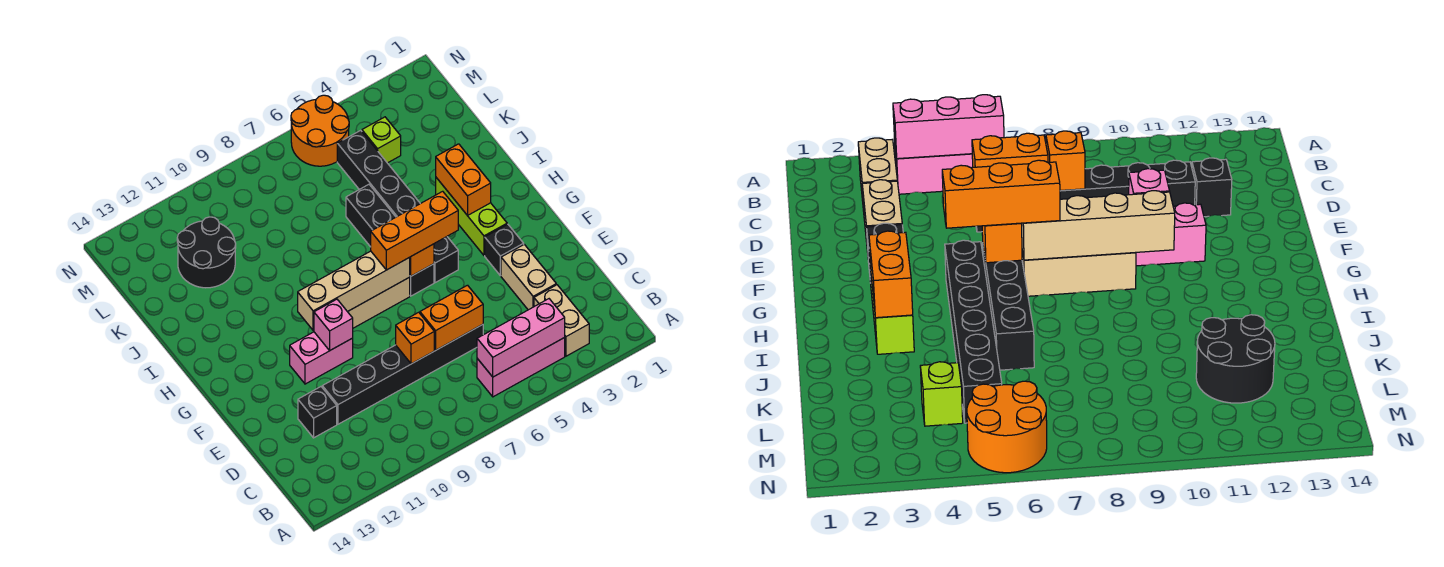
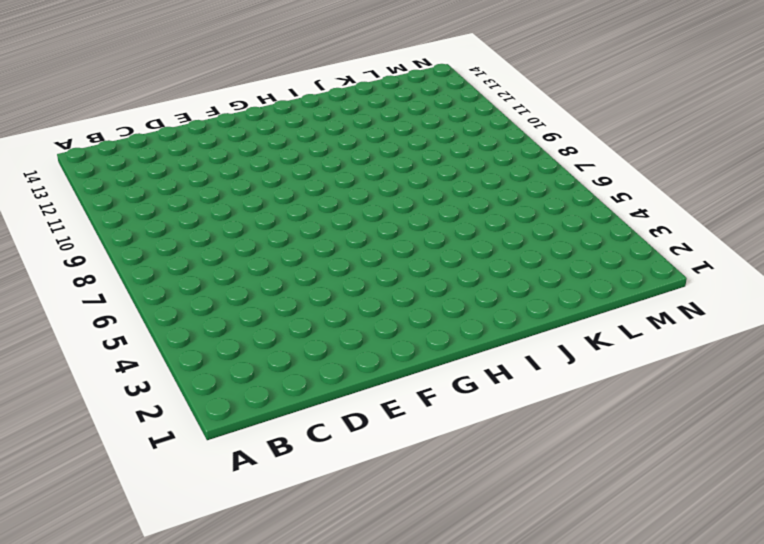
none -> tan 1x2 brick [534,285,589,356]
none -> pink 1x3 brick [477,338,565,397]
none -> tan 1x2 brick [501,244,556,310]

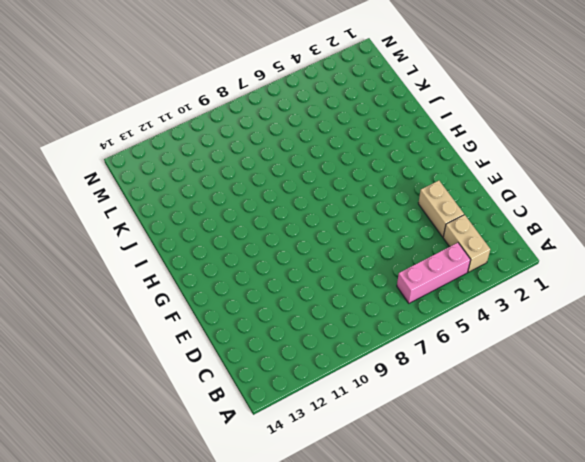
none -> black 1x6 brick [322,324,483,424]
none -> black 1x1 brick [298,387,337,438]
none -> black 1x1 brick [485,224,524,276]

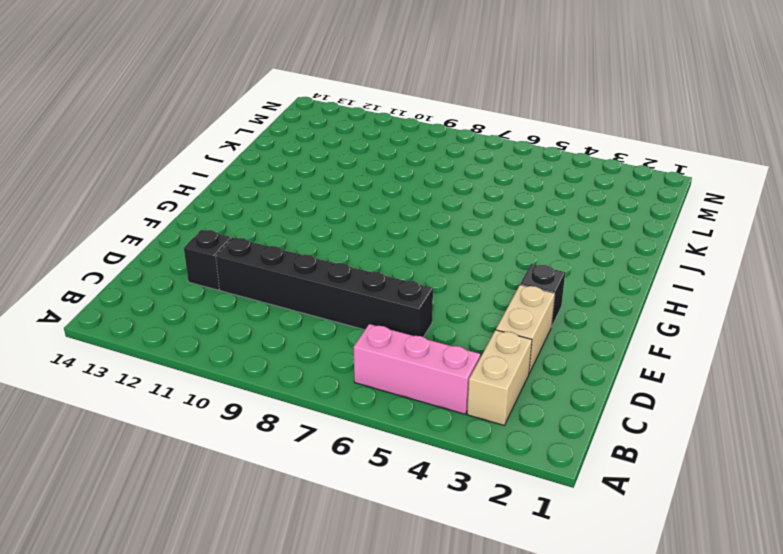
none -> pink 1x2 brick [290,332,353,384]
none -> lime 1x3 brick [436,178,507,255]
none -> black 1x6 brick [337,130,458,283]

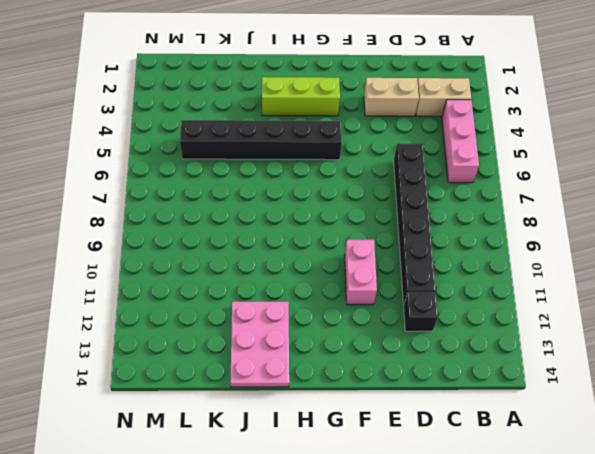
pink 2x3 plate [230,302,289,387] -> none
none -> black 1x1 brick [485,224,524,276]
none -> black 1x4 brick [346,184,434,296]
none -> tan 1x3 brick [348,278,410,328]

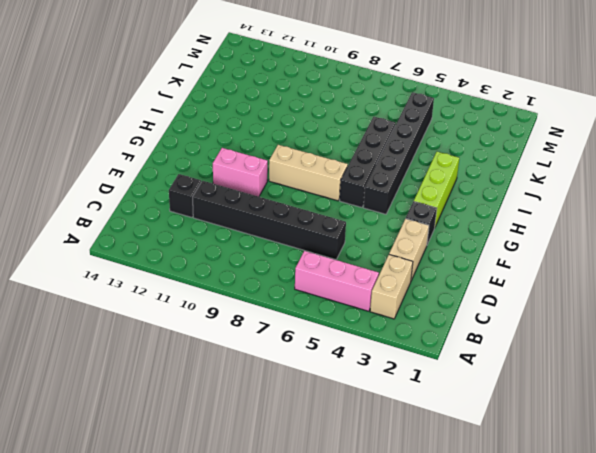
none -> black 2x2 round brick [177,217,236,288]
none -> lime 1x1 brick [362,117,401,163]
none -> orange 2x2 round brick [291,95,349,166]

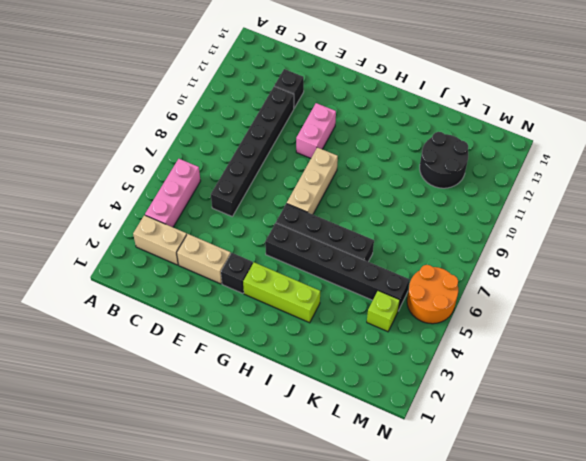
none -> pink 1x3 brick [477,299,565,377]
none -> orange 1x2 brick [420,285,483,350]
none -> orange 1x1 brick [396,312,434,364]

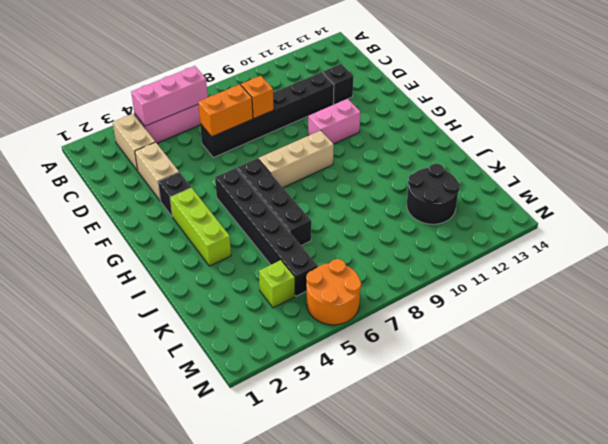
none -> pink 1x1 brick [314,299,353,350]
none -> orange 1x1 brick [410,244,434,276]
none -> tan 1x4 brick [298,251,410,330]

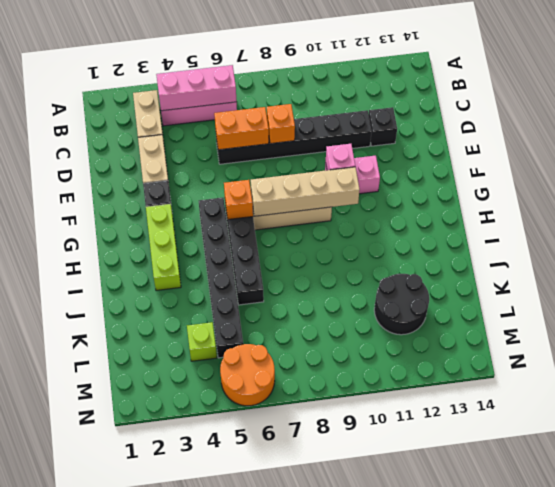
none -> orange 1x2 brick [436,144,491,216]
none -> orange 1x3 brick [371,191,458,270]

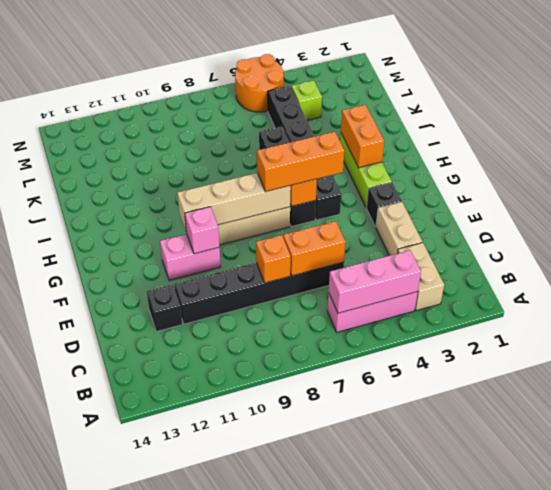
none -> black 2x2 round brick [177,217,236,288]

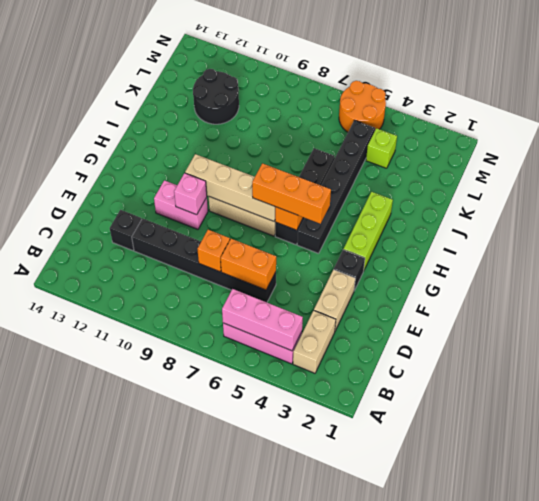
none -> orange 1x2 brick [436,144,491,216]

